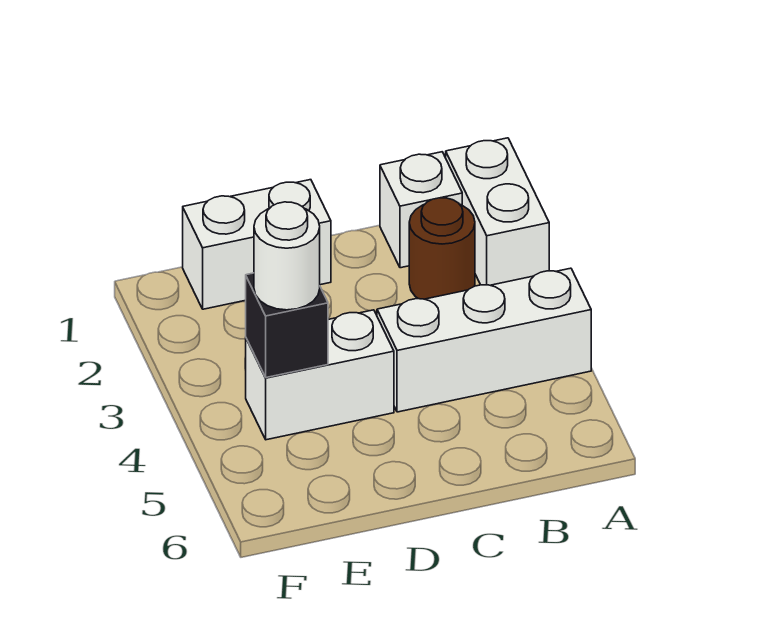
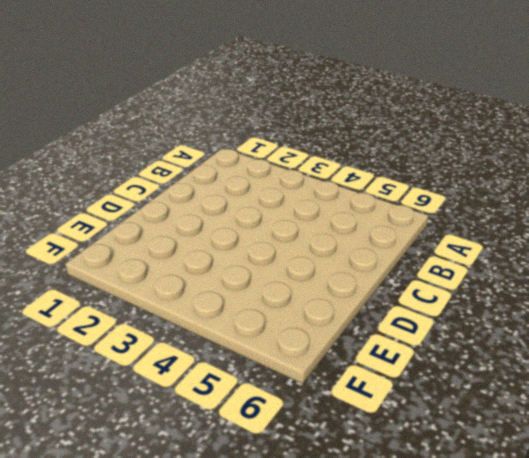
none -> white 1x2 brick [446,138,549,285]
none -> white 1x3 brick [377,268,591,412]

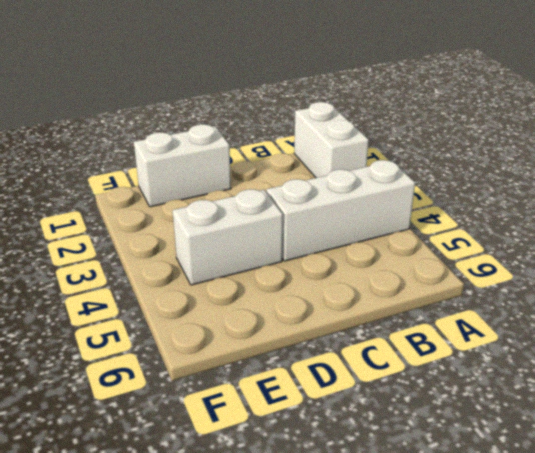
none -> white 1x1 brick [380,152,462,268]
none -> brown 1x1 round brick [409,198,475,299]

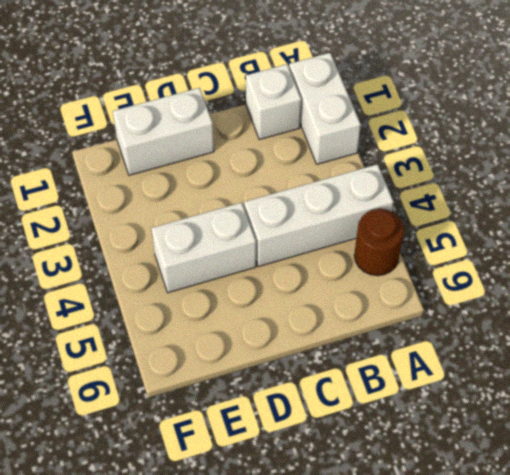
brown 1x1 round brick [354,209,404,276] -> brown 1x1 round brick moved to [409,198,475,299]
none -> black 1x1 brick [246,273,328,378]
none -> white 1x1 round brick [254,202,320,310]

